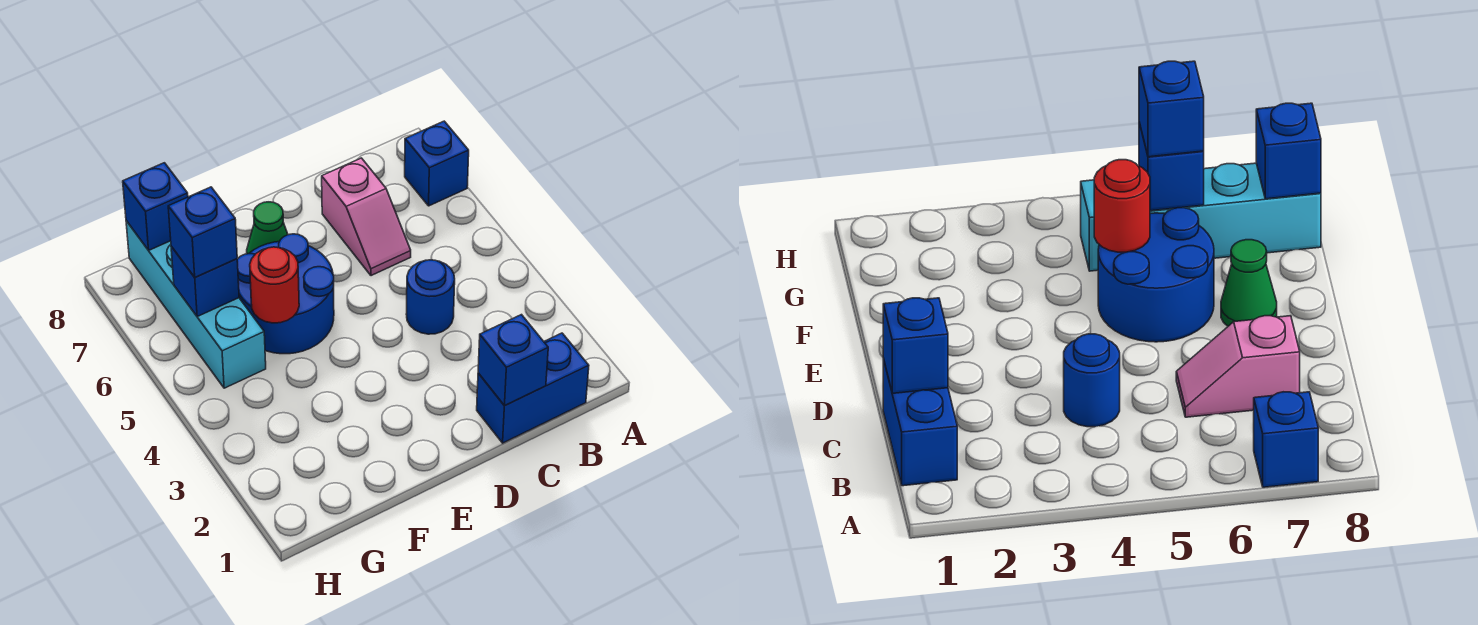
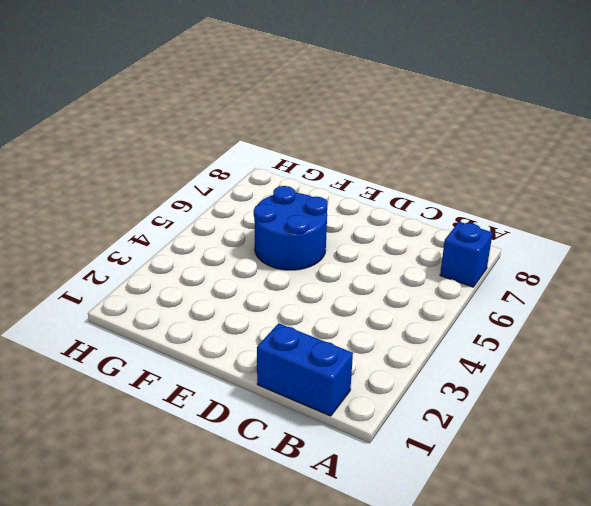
none -> blue 1x1 round brick [406,260,455,334]
none -> pink 1x2 slope [322,158,411,276]
none -> green 1x1 cone [247,202,288,254]

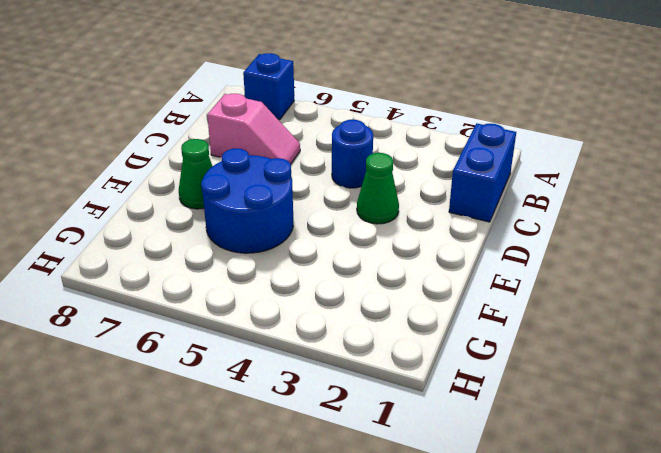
green 1x1 cone [357,153,399,224] -> none
none -> cyan 1x4 brick [126,221,266,388]
none -> blue 1x1 brick [478,315,548,406]
none -> red 1x1 round brick [250,247,299,323]

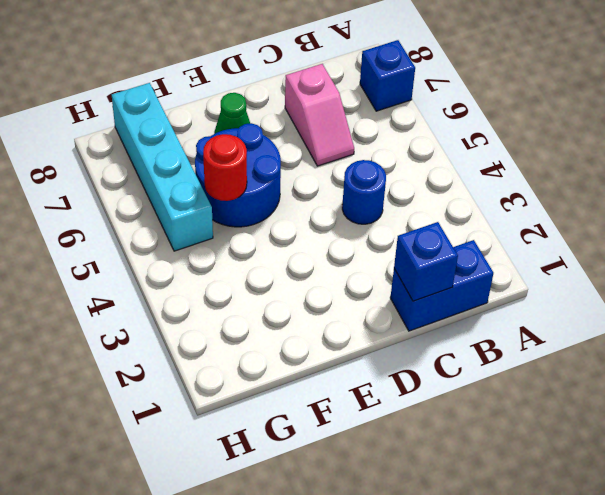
none -> blue 1x1 brick [171,246,239,316]
none -> blue 1x1 brick [123,163,188,250]
none -> blue 1x1 brick [168,187,237,277]

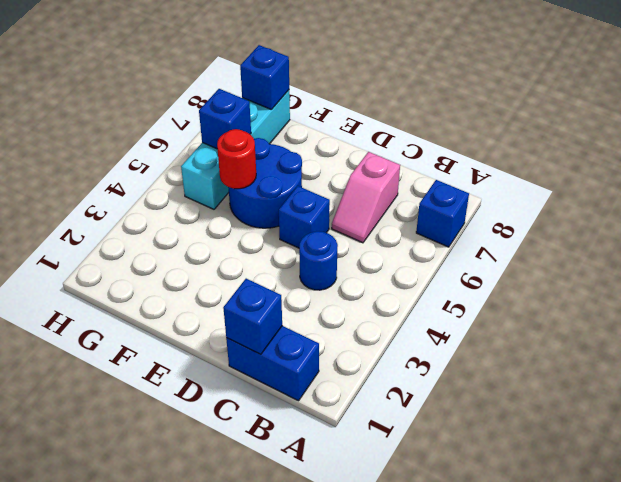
blue 1x1 brick [279,186,330,248] -> blue 1x1 brick moved to [168,187,237,277]
none -> green 1x1 cone [247,202,288,254]

